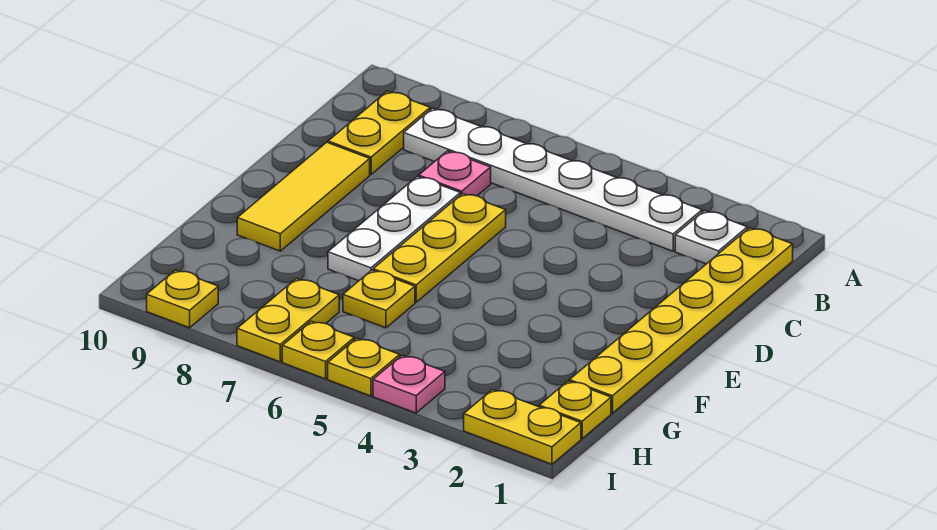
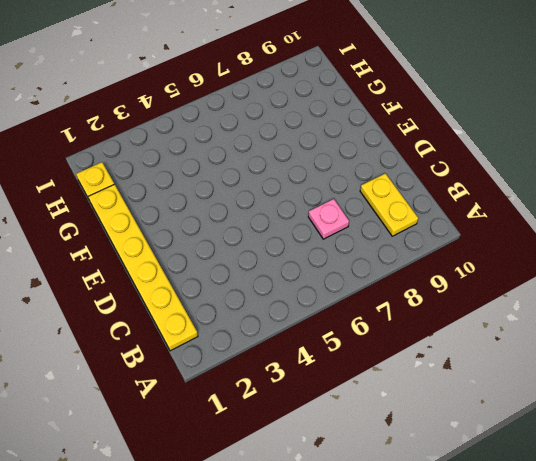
none -> white 1x1 plate [675,211,747,264]
none -> white 1x6 plate [404,108,702,251]
none -> yellow 1x3 plate [373,194,506,302]

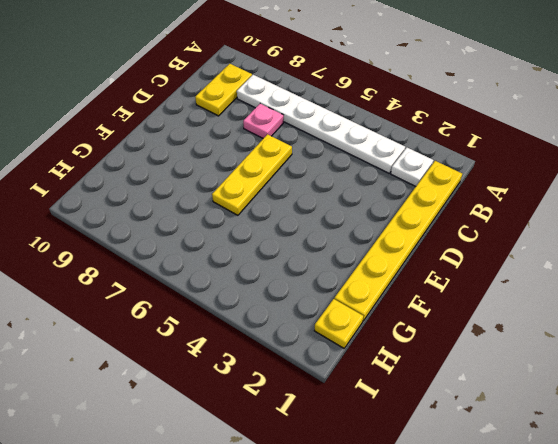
none -> white 1x3 plate [328,176,460,281]
none -> yellow 1x3 tile [237,142,370,251]
none -> yellow 1x1 plate [343,270,415,328]

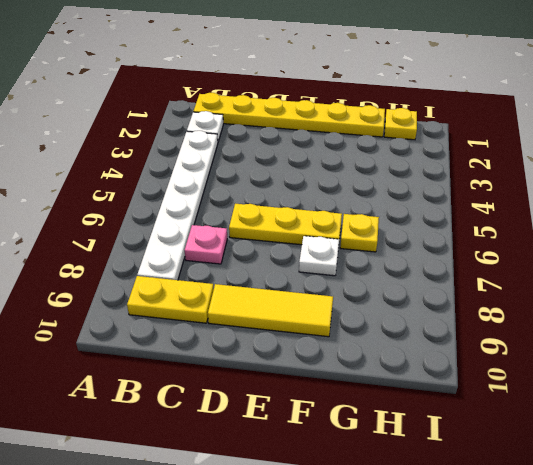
white 1x1 plate [299,236,339,276] -> white 1x3 plate [328,176,460,281]
none -> yellow 1x2 plate [237,279,339,362]
none -> yellow 1x2 plate [464,390,581,464]
none -> pink 1x1 plate [373,355,445,413]

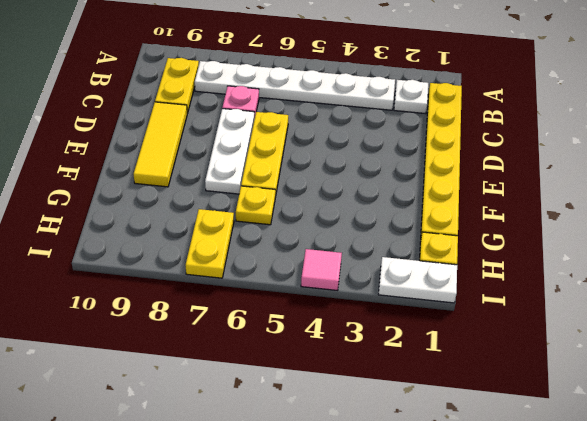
white 1x2 plate [378,257,457,303] -> yellow 1x2 plate [464,390,581,464]
pink 1x1 tile [301,249,342,290] -> pink 1x1 plate [373,355,445,413]
none -> yellow 1x1 plate [328,338,400,396]
none -> yellow 1x1 plate [282,321,354,379]
none -> yellow 1x1 plate [147,270,218,328]

